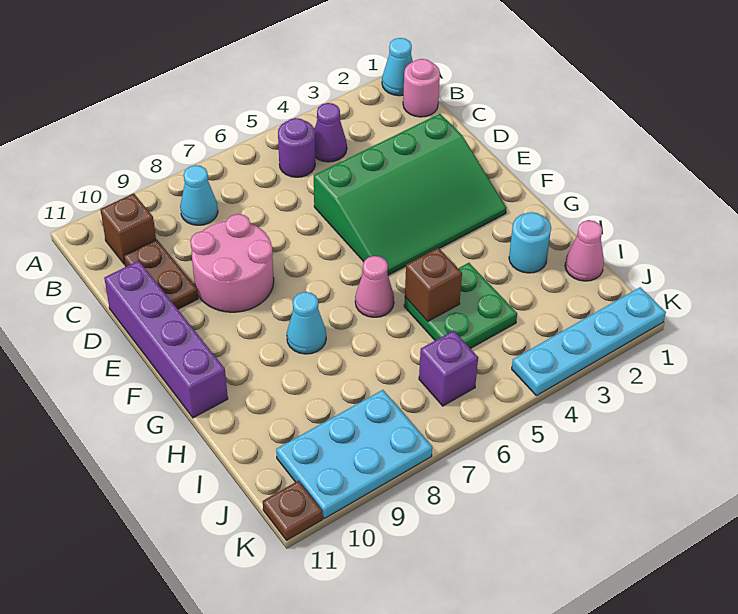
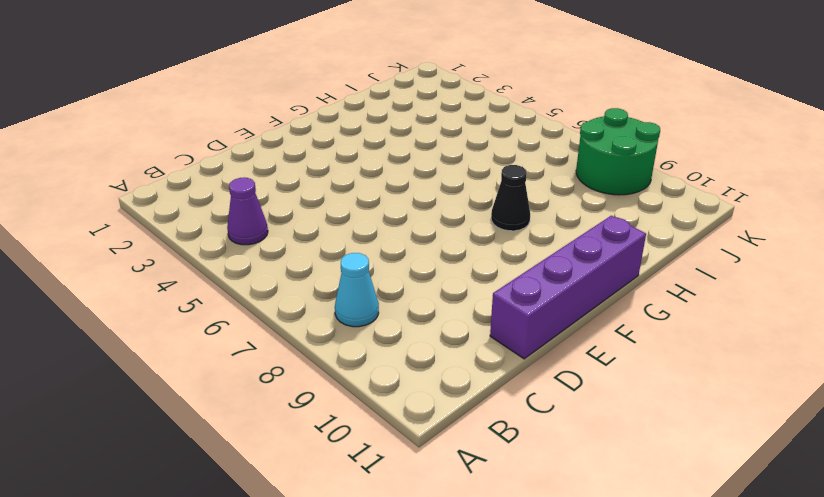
black 1x1 cone [491,165,530,231] -> cyan 1x1 cone [287,292,326,354]
green 2x2 round brick [576,108,660,195] -> cyan 2x3 plate [276,390,432,519]
none -> cyan 1x1 cone [382,38,413,96]
none -> pink 1x1 round brick [403,59,440,117]
none -> purple 1x1 round brick [278,118,315,177]

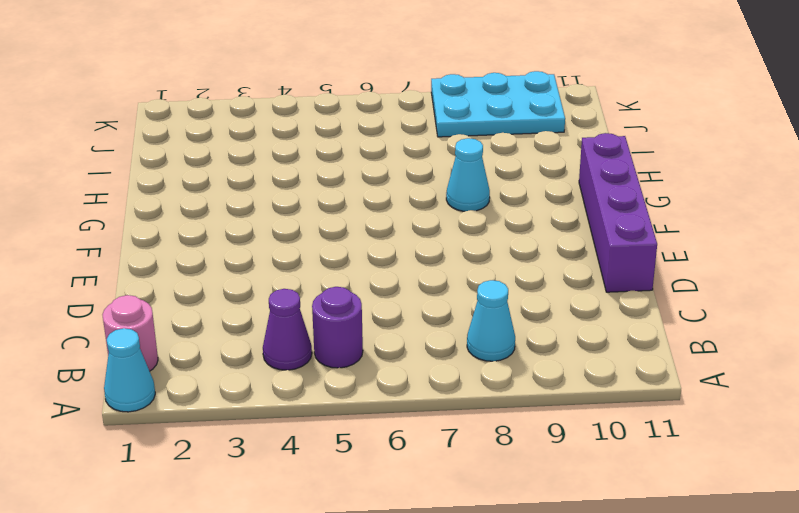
none -> brown 1x1 brick [100,193,156,264]
none -> brown 1x2 plate [124,240,198,309]
none -> green 3x4 slope [314,114,506,275]

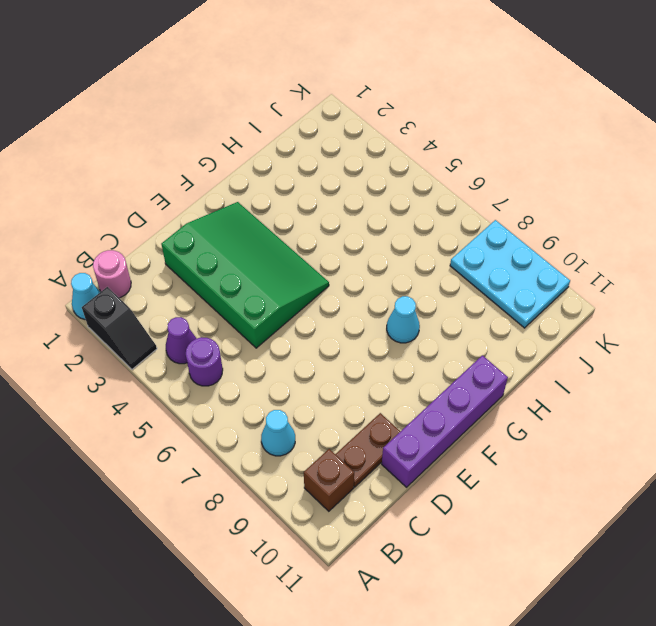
black 1x2 slope [82,287,157,369] -> none
none -> pink 2x2 round brick [190,214,274,312]
none -> pink 1x1 cone [355,256,394,317]
none -> cyan 1x1 round brick [509,212,551,273]

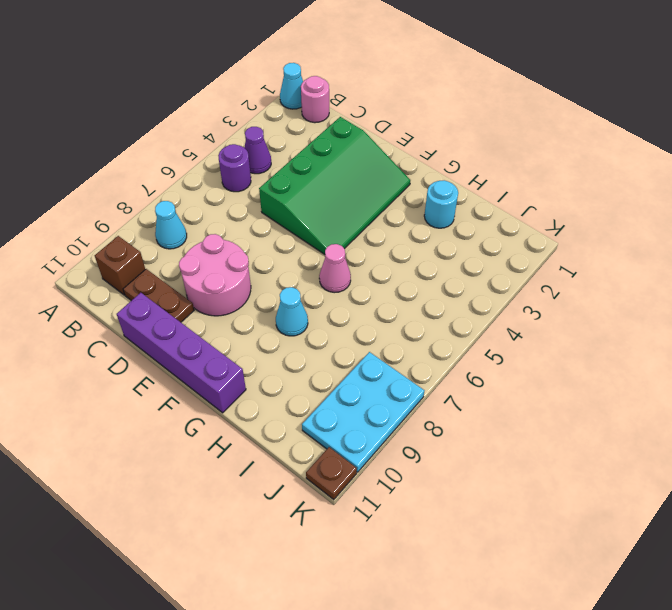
none -> green 2x2 plate [404,263,517,349]
none -> pink 1x1 cone [565,220,604,281]
none -> purple 1x1 brick [419,331,478,406]

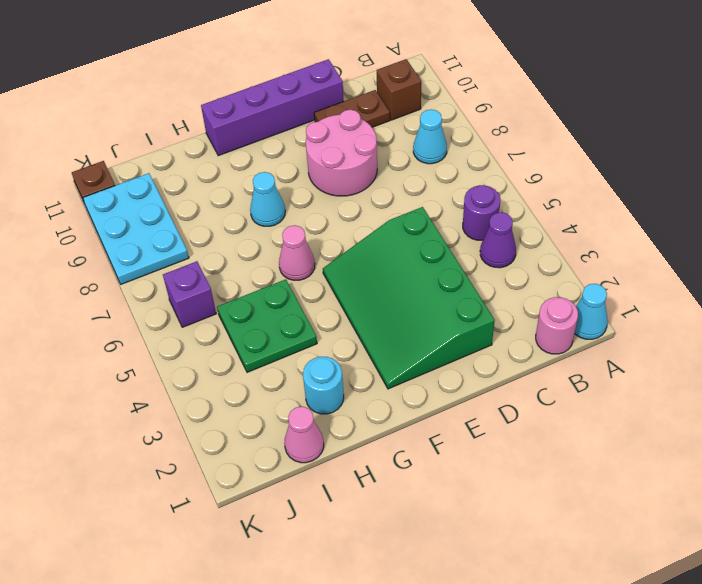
none -> cyan 1x4 plate [512,287,666,396]
none -> brown 1x1 brick [405,248,462,321]

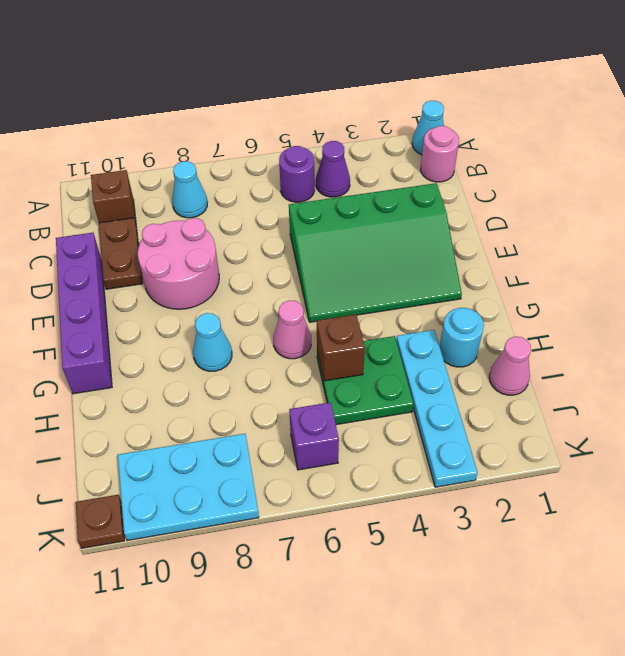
cyan 1x4 plate [396,330,478,487] -> cyan 1x4 plate turned to [512,287,666,396]

